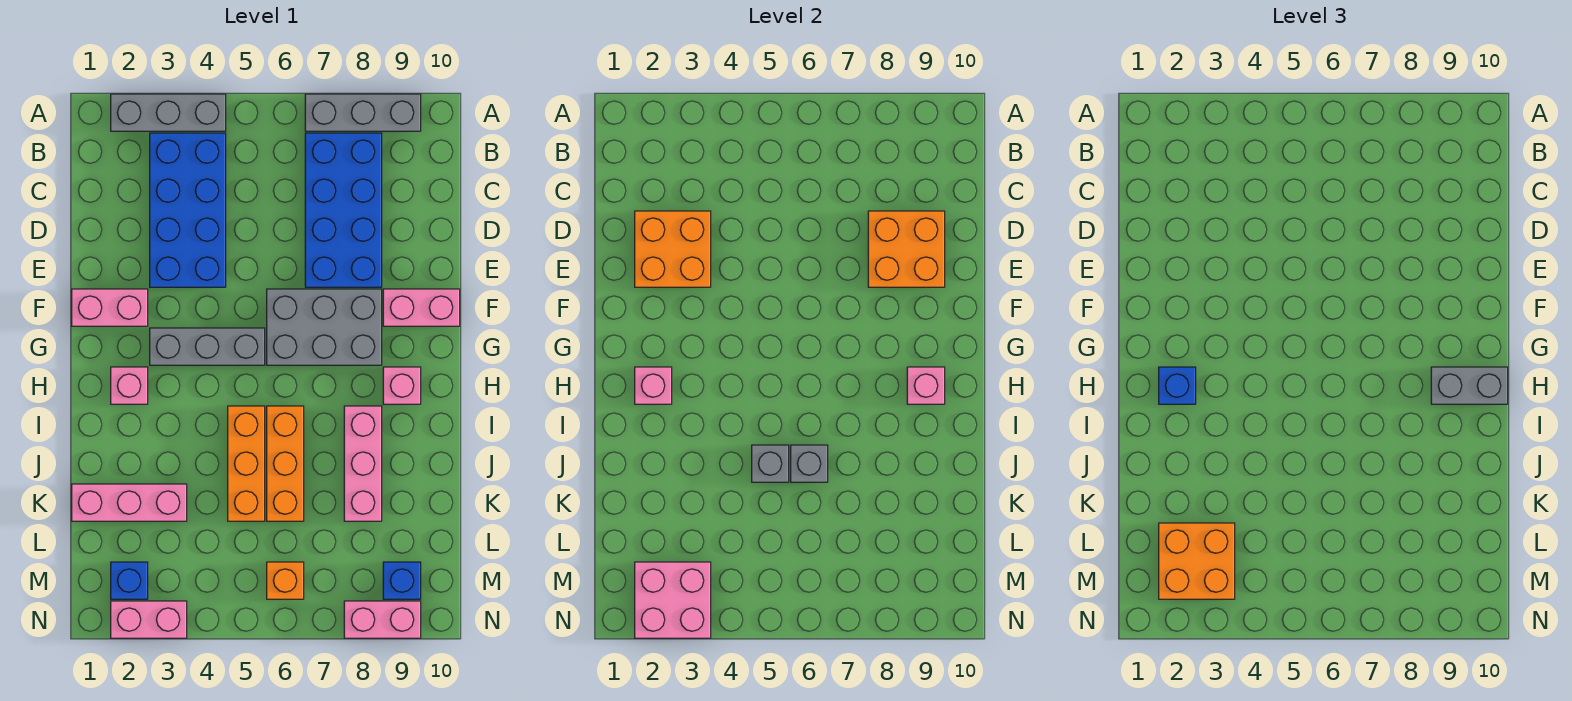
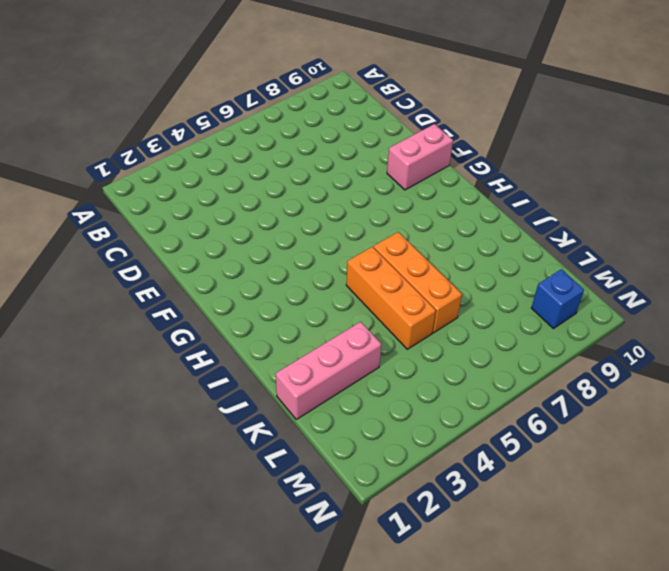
none -> grey 1x3 brick [111,94,226,131]
none -> grey 1x3 brick [305,94,421,131]
none -> blue 2x4 brick [150,133,226,287]

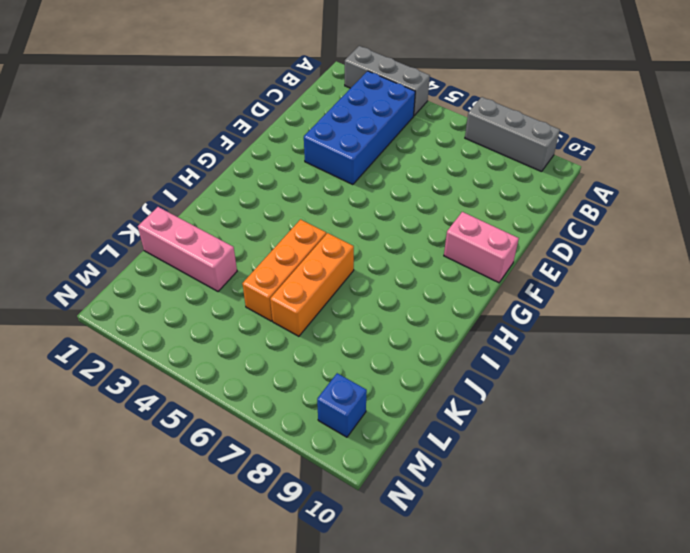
none -> blue 2x4 brick [305,133,382,287]
none -> pink 1x2 brick [72,289,148,326]
none -> grey 2x3 brick [267,289,382,365]

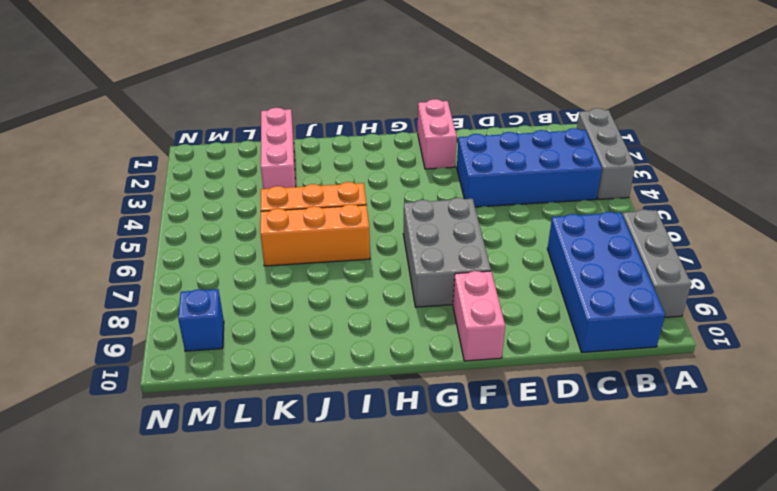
blue 2x4 brick [547,212,665,352] -> blue 2x4 brick turned to [305,133,382,287]
none -> grey 1x3 brick [150,328,265,365]
none -> pink 1x1 brick [111,367,148,404]
none -> pink 1x1 brick [383,367,421,404]

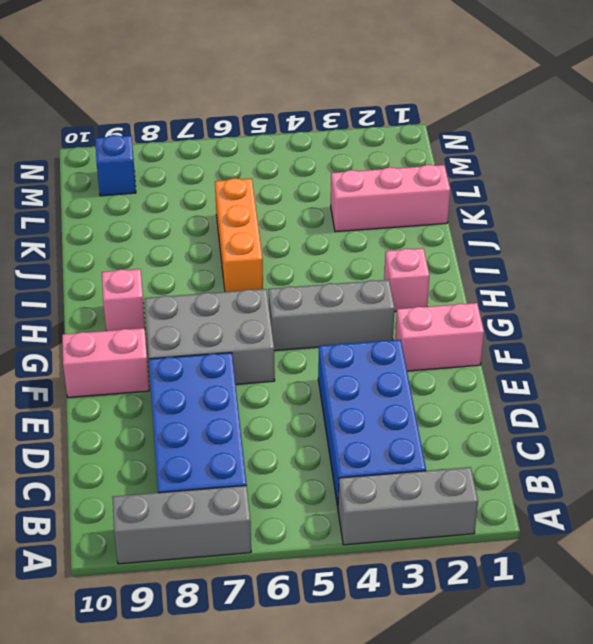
none -> orange 1x3 brick [228,406,265,521]
none -> pink 1x3 brick [344,406,382,521]
none -> blue 1x1 brick [111,562,148,599]

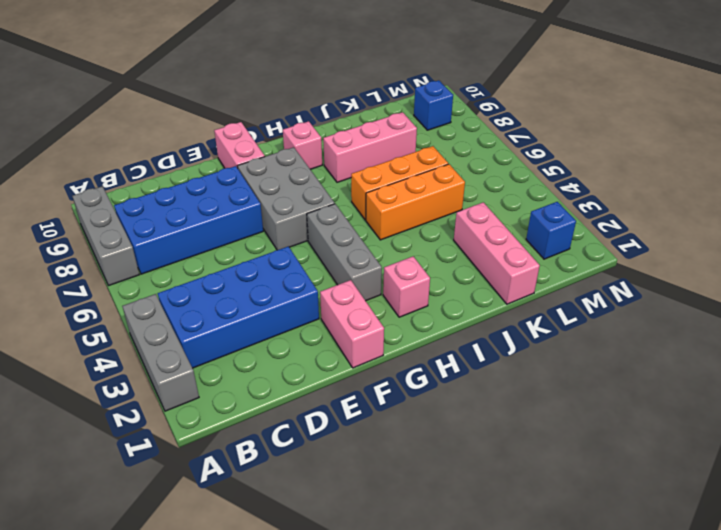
none -> orange 1x1 brick [267,562,304,599]
none -> pink 1x2 brick [111,601,187,638]
none -> pink 1x2 brick [344,601,421,638]

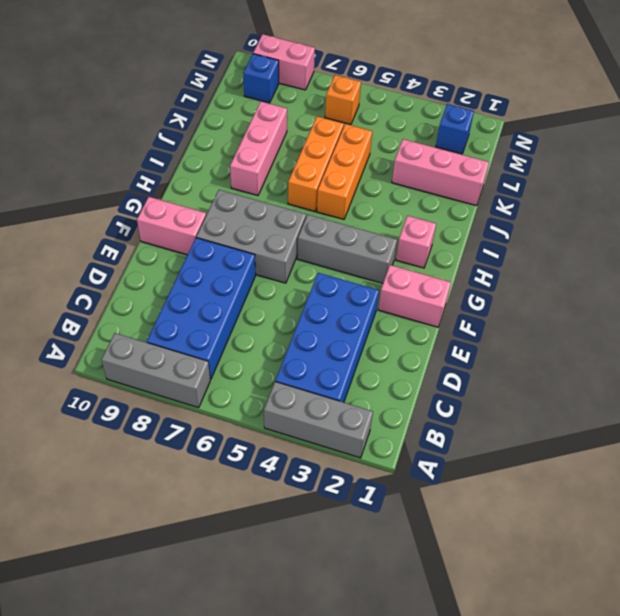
none -> pink 1x1 brick [383,367,421,404]
none -> pink 1x2 brick [111,601,187,638]
none -> orange 2x2 brick [635,211,711,287]

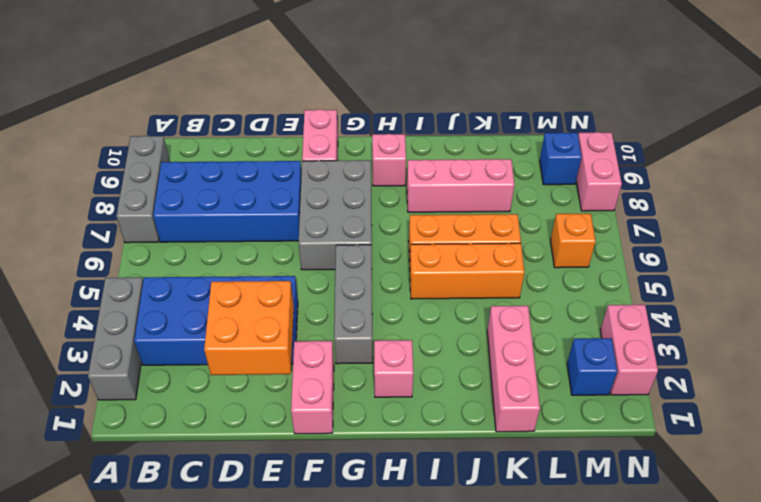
none -> orange 2x2 brick [868,211,945,287]
none -> pink 1x1 brick [635,367,672,404]
none -> pink 1x1 brick [907,367,945,404]

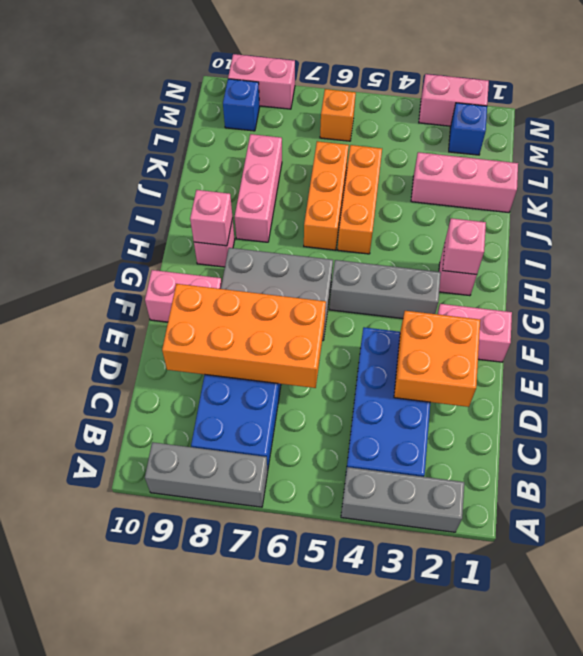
orange 2x4 brick [162,284,326,388] -> orange 2x2 brick [868,211,945,287]
none -> grey 1x1 brick [752,445,789,482]
none -> grey 1x1 brick [791,445,828,482]
none -> pink 2x2 brick [635,562,711,638]

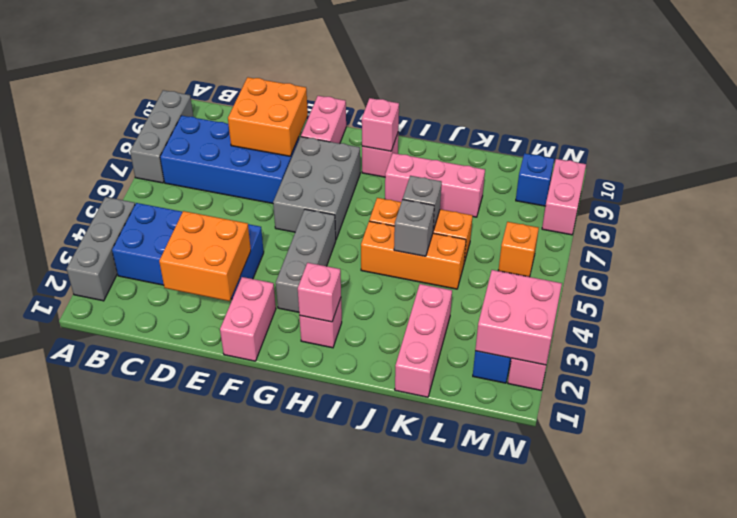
none -> blue 1x1 brick [1159,367,1196,404]
none -> grey 1x2 brick [1431,367,1508,404]
none -> orange 2x2 brick [1159,523,1235,599]

